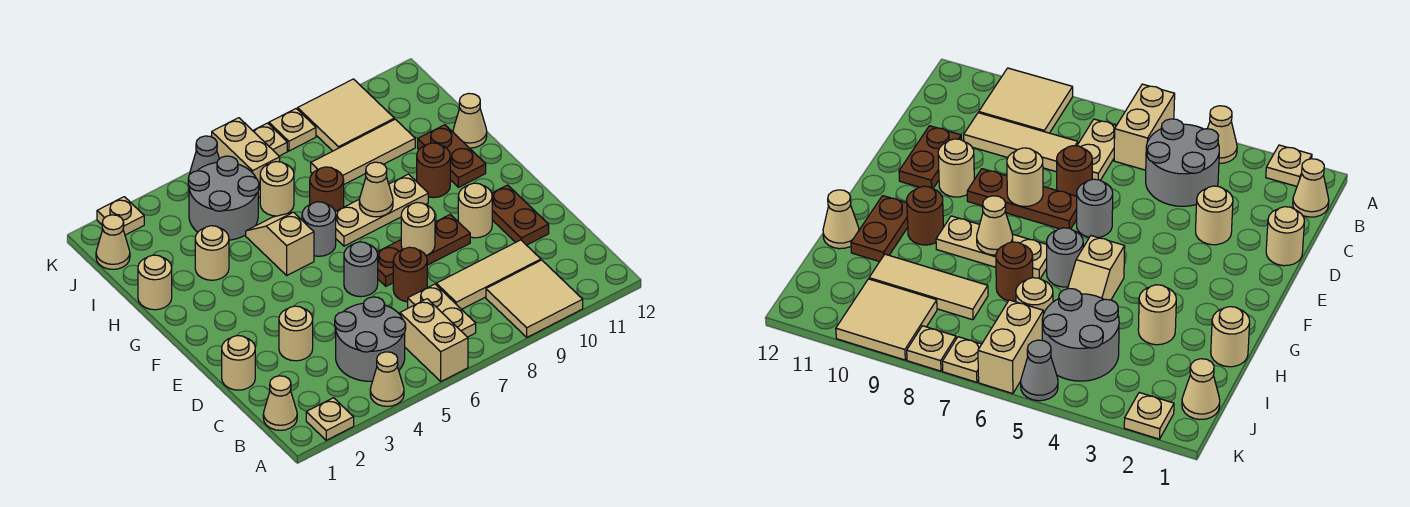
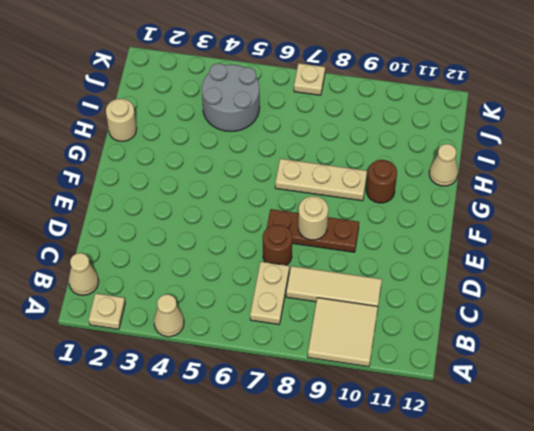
none -> tan 1x2 brick [400,299,468,381]
none -> grey 2x2 round brick [335,297,406,381]
none -> tan 1x1 round brick [222,336,255,390]
none -> tan 1x1 round brick [279,306,313,361]

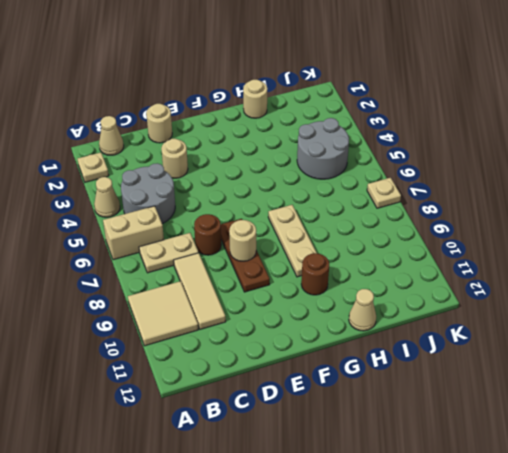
none -> brown 1x2 plate [492,185,549,245]
none -> grey 1x1 round brick [344,242,378,297]
none -> tan 1x1 round brick [458,183,492,238]
none -> tan 1x2 slope [246,212,314,275]

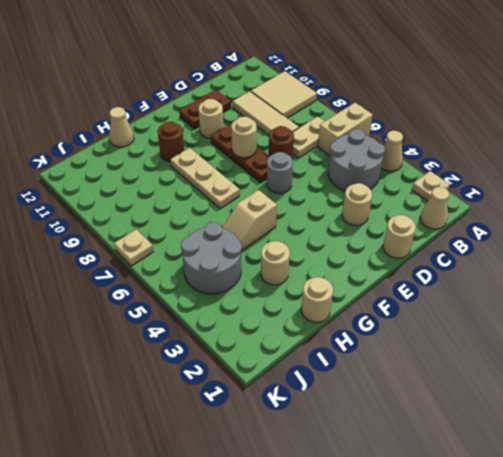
none -> grey 1x1 round brick [302,202,336,256]
none -> brown 1x2 plate [418,125,486,187]
none -> brown 1x1 round brick [310,167,344,212]
none -> tan 1x1 round brick [260,162,294,216]

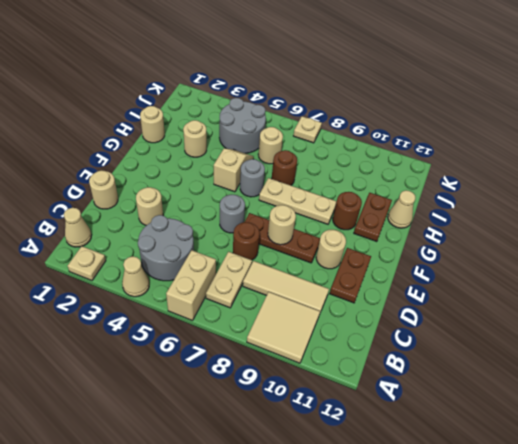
none -> tan 1x3 tile [311,119,415,184]
none -> tan 1x1 cone [96,215,130,269]
none -> tan 1x2 brick [212,118,280,198]
none -> tan 2x2 tile [298,79,394,151]

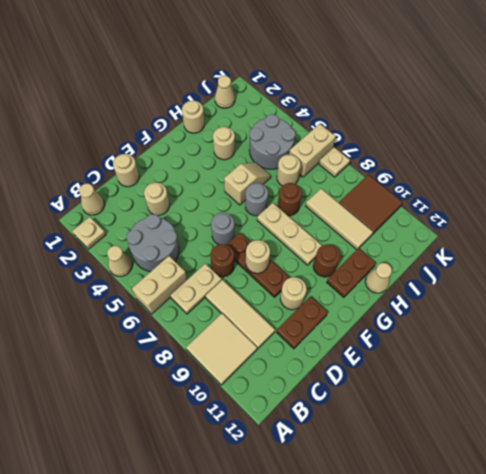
brown 2x2 tile [339,175,403,235] -> tan 2x2 tile [298,79,394,151]
none -> tan 1x1 plate [97,197,144,235]
none -> grey 1x1 cone [190,136,219,174]
none -> tan 1x1 plate [269,109,316,151]
none -> tan 1x1 cone [359,162,393,217]

